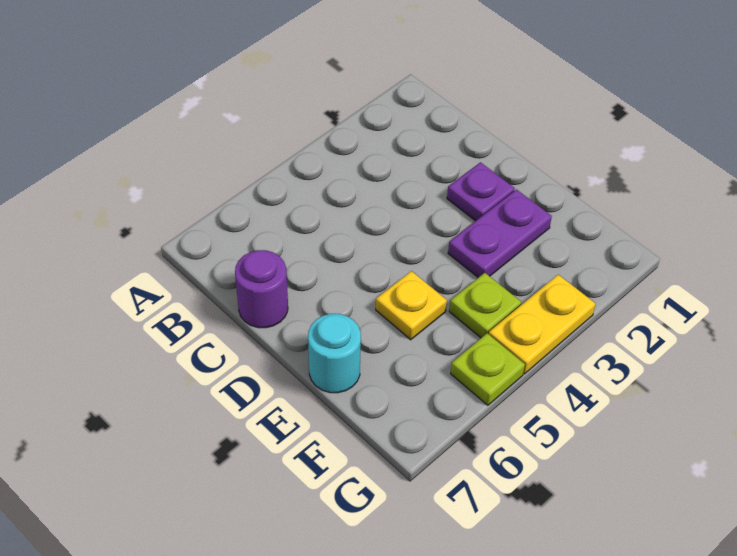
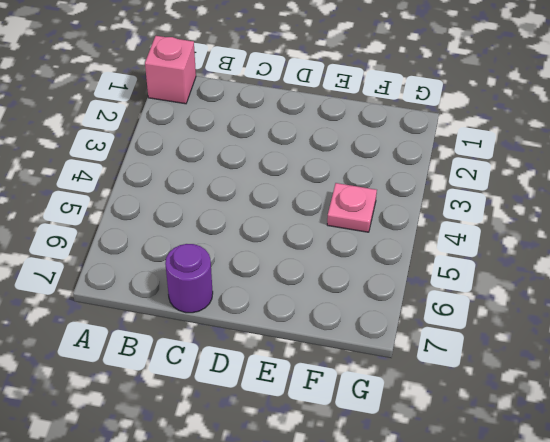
pink 1x1 brick [145,36,196,104] -> none
pink 1x1 plate [327,183,377,232] -> lime 1x1 plate [449,273,521,338]
none -> purple 1x1 plate [447,162,515,221]
none -> purple 1x2 plate [448,190,552,278]

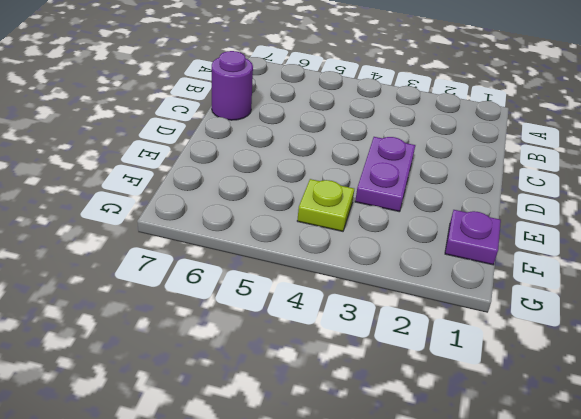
purple 1x2 plate [355,137,415,212] -> purple 1x2 plate turned to [448,190,552,278]
purple 1x1 plate [445,210,501,265] -> purple 1x1 plate moved to [447,162,515,221]
none -> yellow 1x1 plate [376,271,447,340]
none -> cyan 1x1 round brick [308,314,361,393]

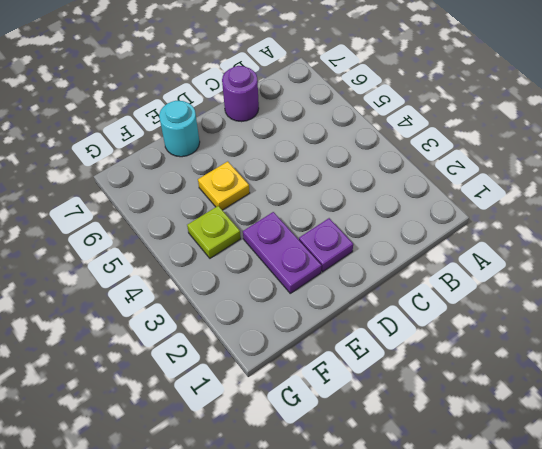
none -> yellow 1x2 plate [489,275,596,374]
none -> lime 1x1 plate [451,333,525,405]

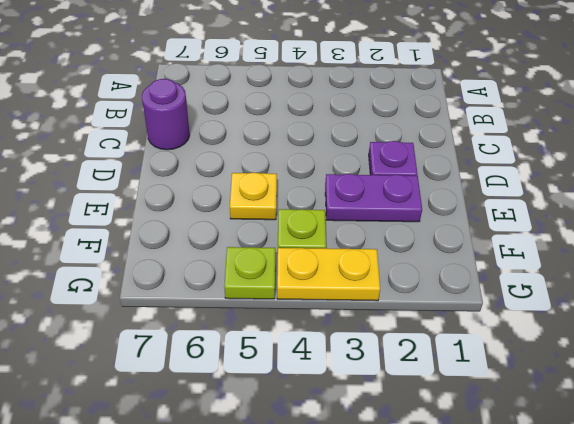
none -> cyan 1x1 round brick [308,314,361,393]

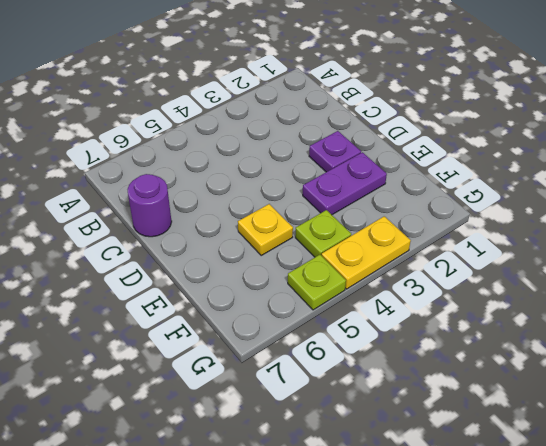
none -> cyan 1x1 round brick [308,314,361,393]

